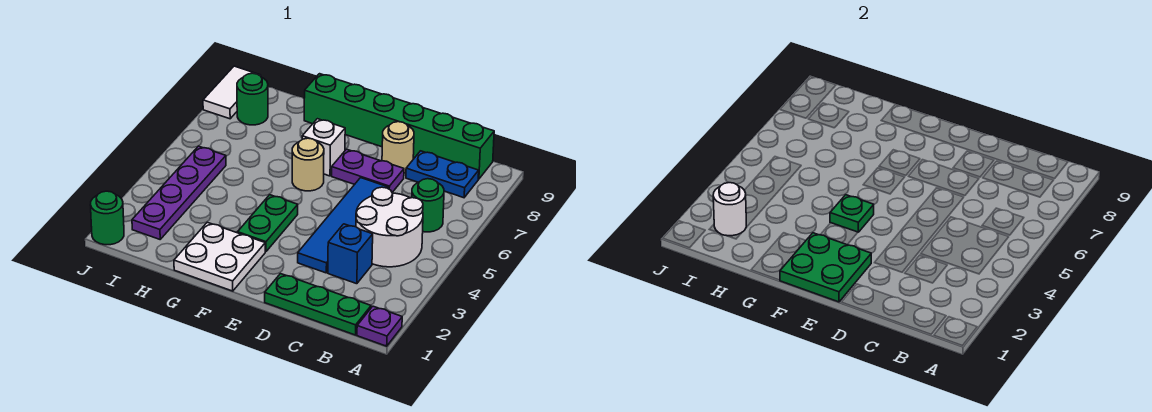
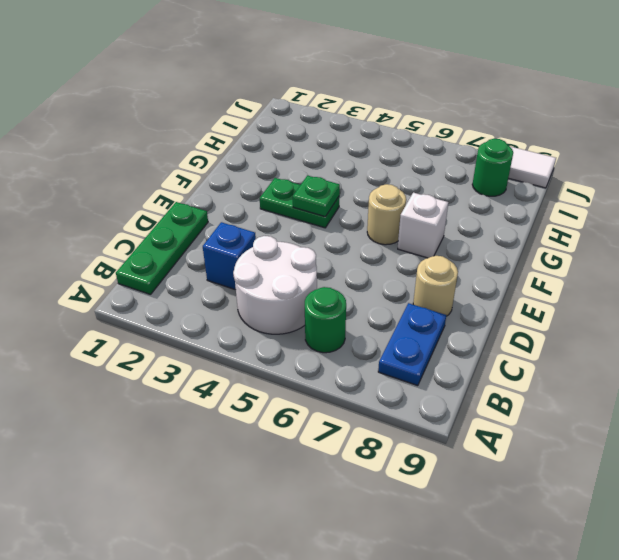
none -> purple 1x1 plate [357,306,402,346]
none -> green 1x6 brick [304,74,494,179]
none -> blue 1x4 tile [298,178,389,273]

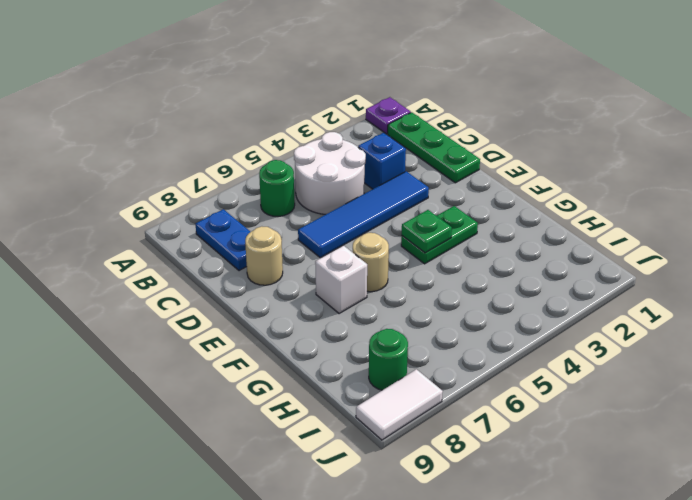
none -> green 1x6 brick [304,74,494,179]
none -> purple 1x2 plate [332,149,404,192]
none -> white 2x2 plate [174,222,265,291]

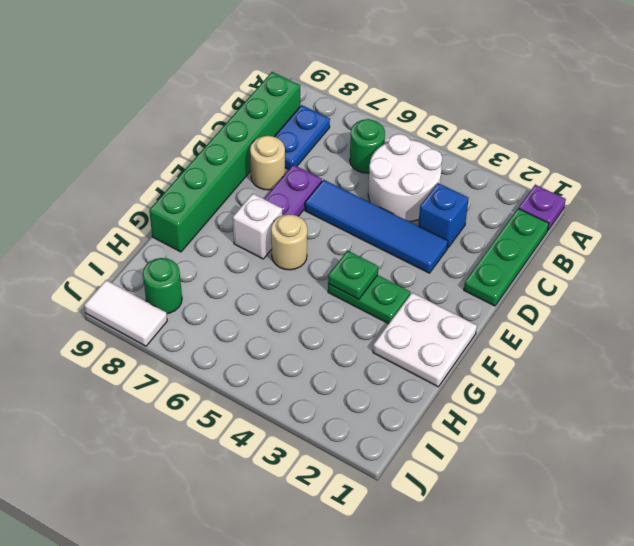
none -> purple 1x4 plate [132,146,226,239]
none -> green 1x1 round brick [90,191,124,245]
none -> green 2x2 plate [780,233,871,302]

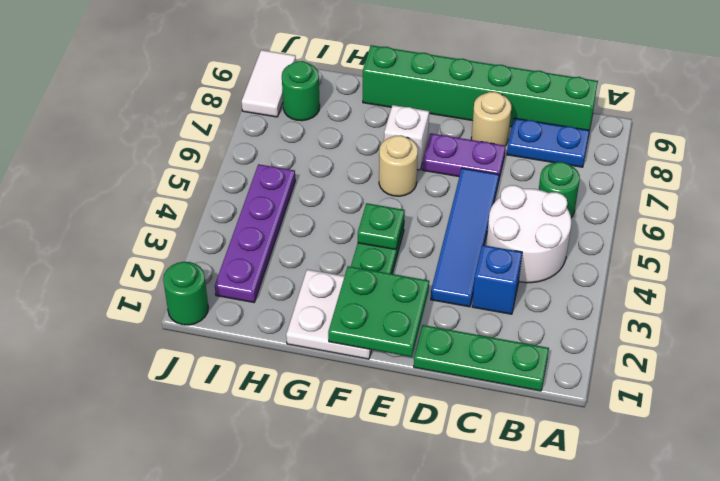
none -> purple 1x1 plate [357,306,402,346]
none -> white 1x1 round brick [713,183,746,236]

